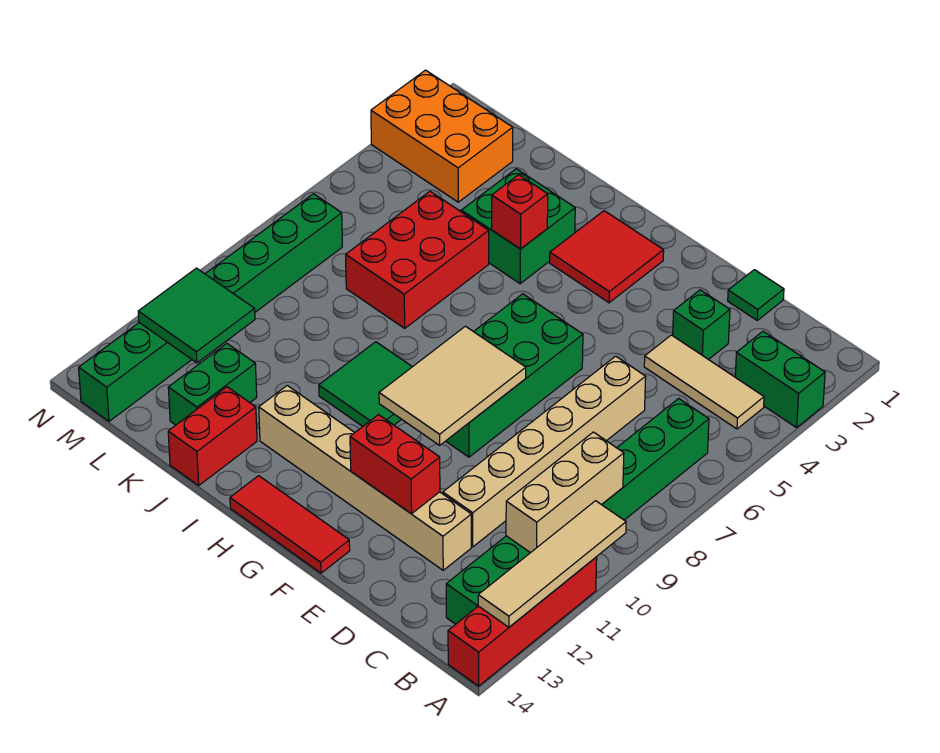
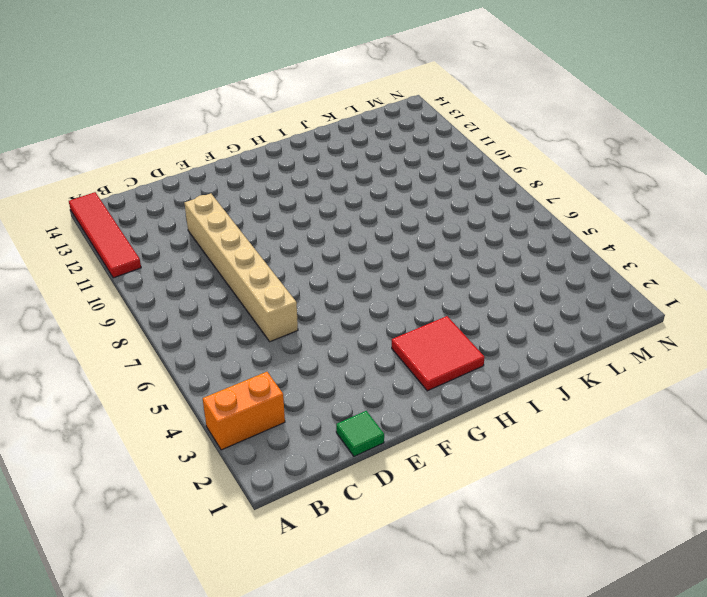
orange 1x2 brick [203,372,285,450] -> green 1x2 brick [735,331,825,428]
red 1x4 tile [69,192,141,278] -> red 1x4 brick [448,557,597,686]
none -> tan 1x3 tile [644,335,764,429]
none -> green 1x8 brick [446,399,709,624]
none -> green 1x1 brick [673,290,730,360]

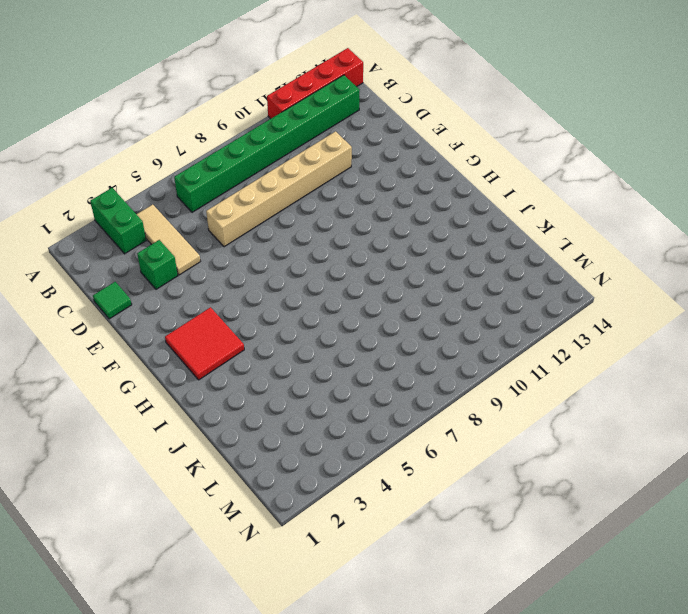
none -> tan 1x6 brick [259,386,471,570]
none -> green 2x4 brick [446,294,583,457]
none -> red 1x3 tile [230,476,350,573]

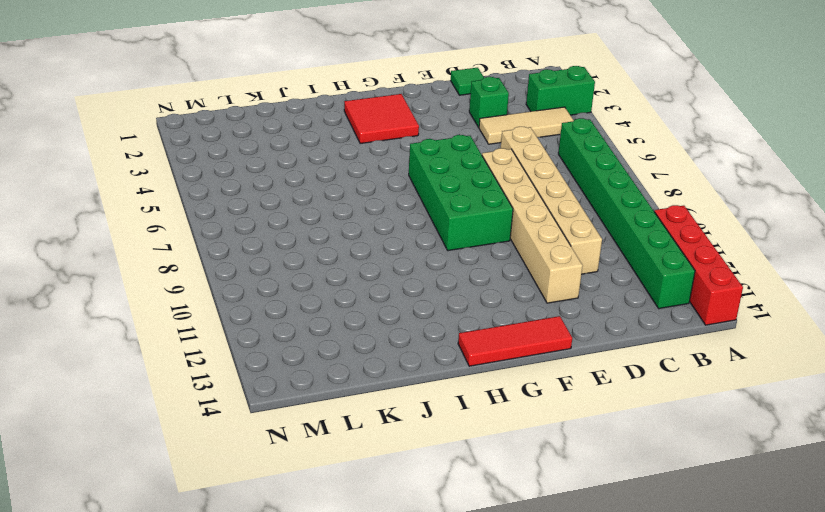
tan 1x6 brick [482,148,583,303] -> tan 1x6 brick turned to [259,386,471,570]
none -> green 2x2 tile [319,342,412,426]
none -> green 2x2 brick [461,169,575,284]
none -> red 2x3 brick [346,191,489,328]

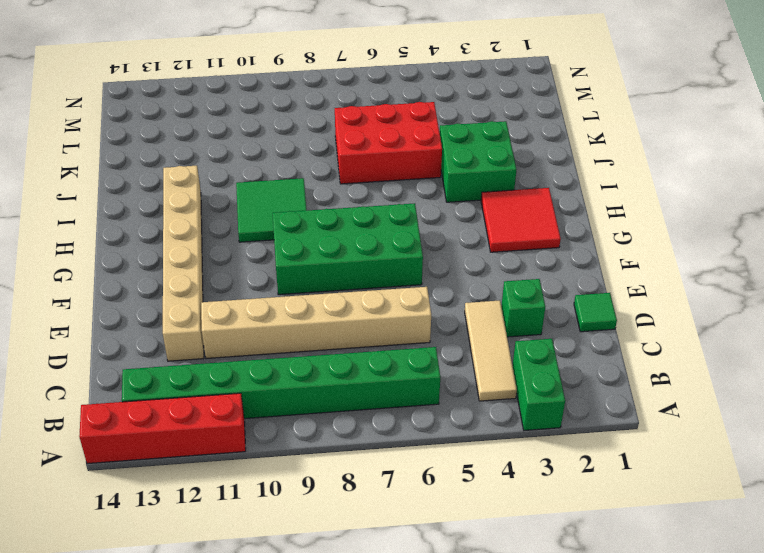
none -> red 1x3 tile [230,476,350,573]
none -> red 1x2 brick [168,387,257,485]
none -> green 1x2 brick [168,343,257,425]

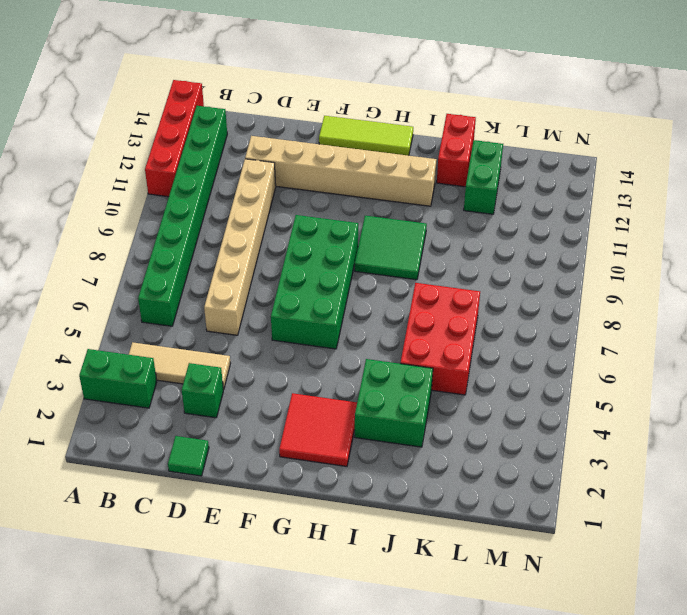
lime 1x3 tile [319,116,413,156] -> red 1x3 tile [230,476,350,573]
none -> orange 2x3 brick [371,70,513,202]
none -> green 1x8 brick [79,194,342,421]
none -> tan 1x4 tile [478,501,626,627]

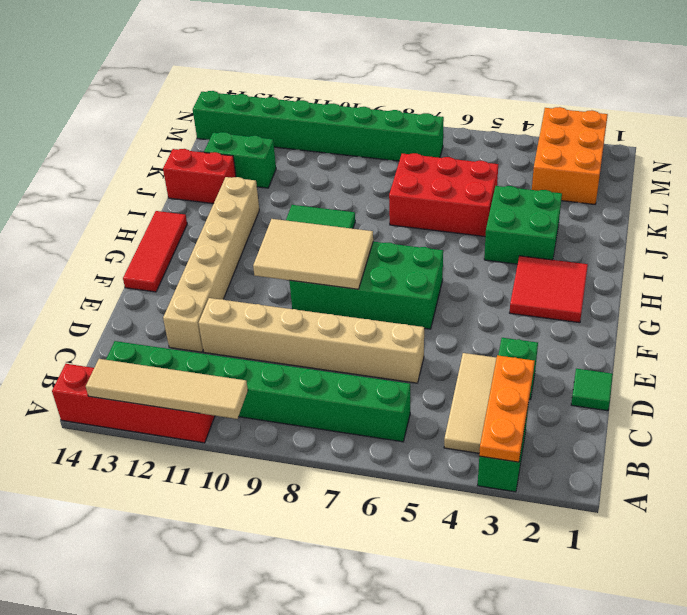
orange 1x3 plate [479,355,535,462] -> none
none -> tan 1x3 brick [506,432,624,553]
none -> red 1x2 brick [350,415,440,514]
none -> red 1x1 brick [492,175,548,249]

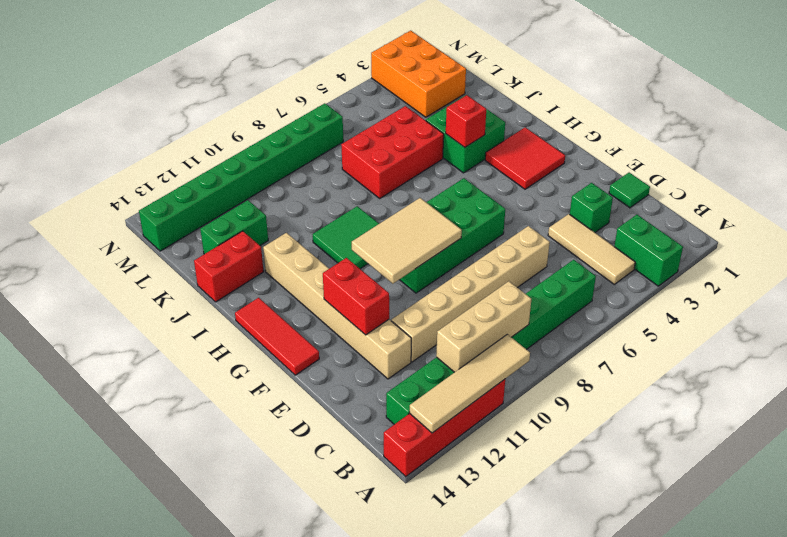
none -> green 2x2 tile [138,268,255,363]

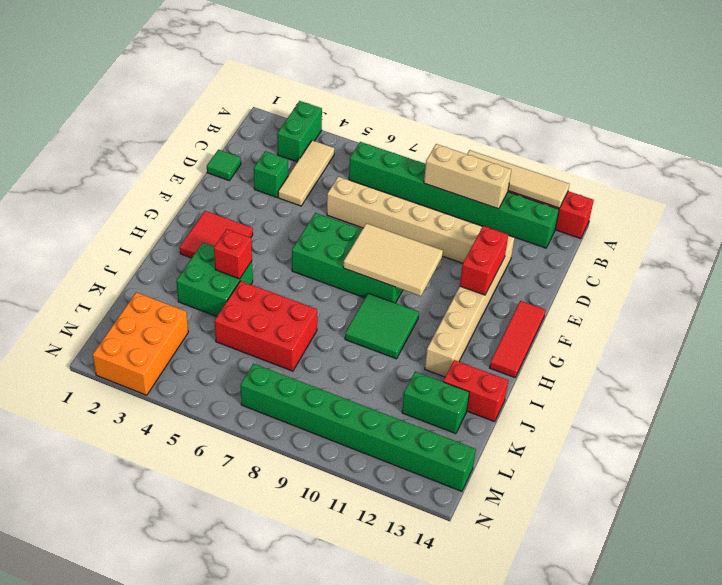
none -> green 2x2 tile [138,268,255,363]

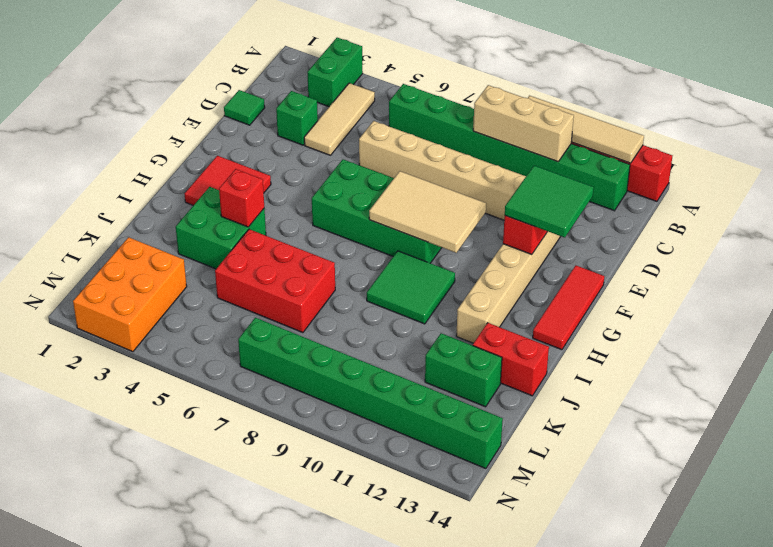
green 2x2 tile [505,166,594,238] -> green 2x2 tile moved to [138,268,255,363]

